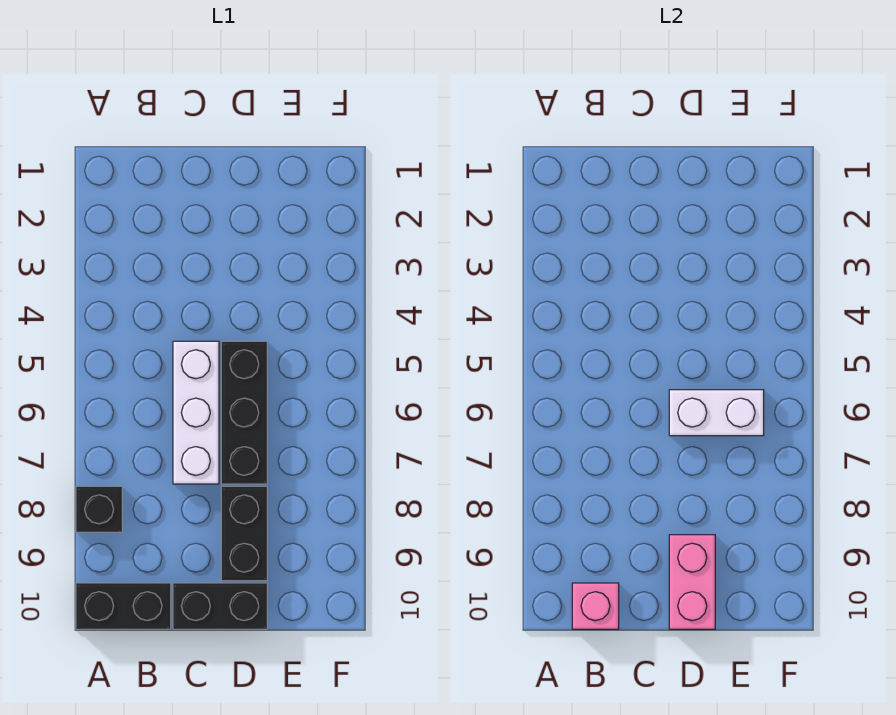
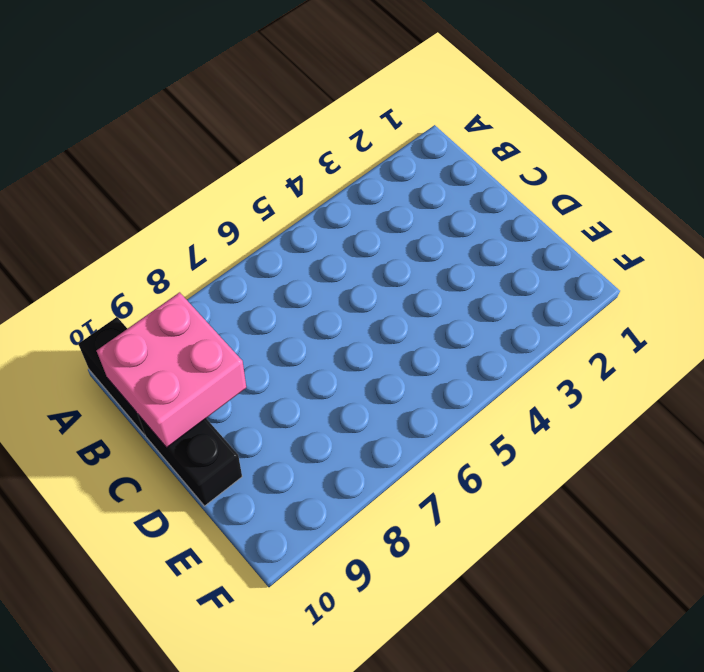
pink 2x2 brick [96,292,246,448] -> pink 1x1 brick [572,583,619,629]
none -> black 1x1 brick [76,486,122,532]
none -> white 1x3 brick [173,341,219,484]

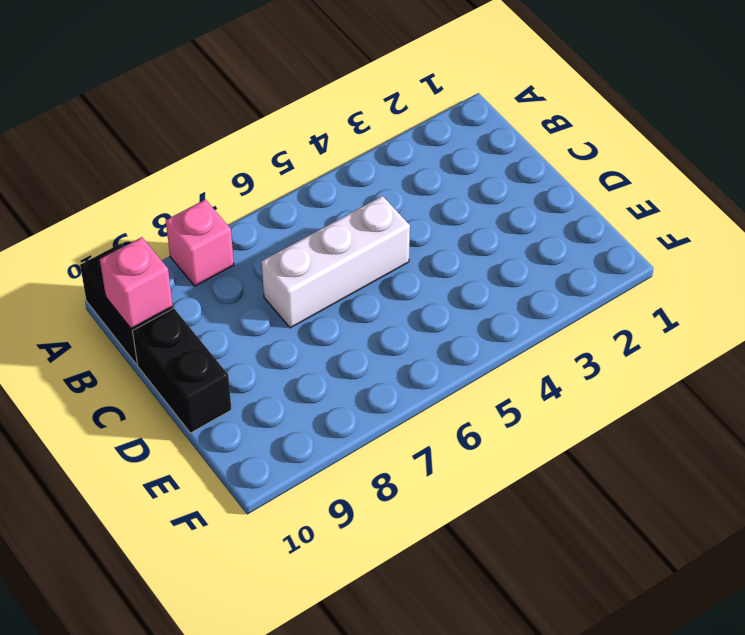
pink 1x1 brick [166,199,234,286] -> black 1x1 brick [76,486,122,532]
none -> black 1x3 brick [221,341,267,484]
none -> black 1x2 brick [221,486,267,581]

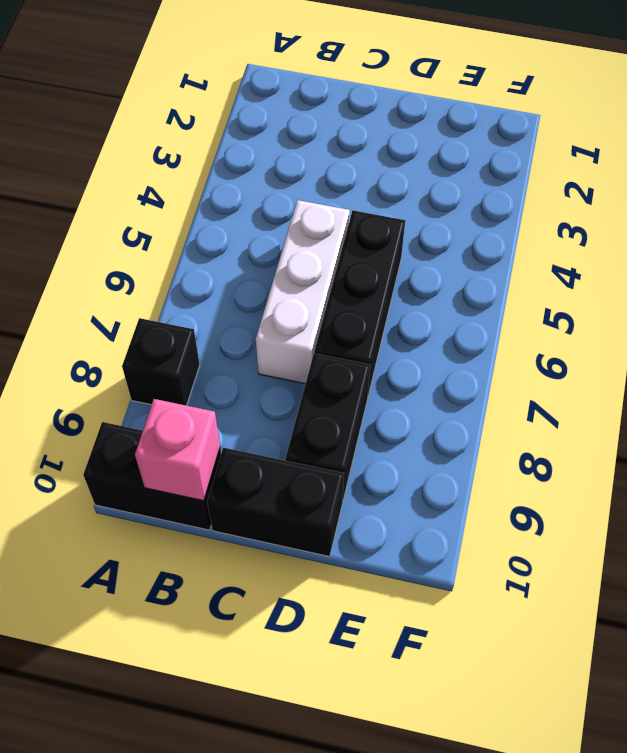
none -> white 1x2 brick [669,390,764,436]
none -> pink 1x2 brick [669,535,715,629]

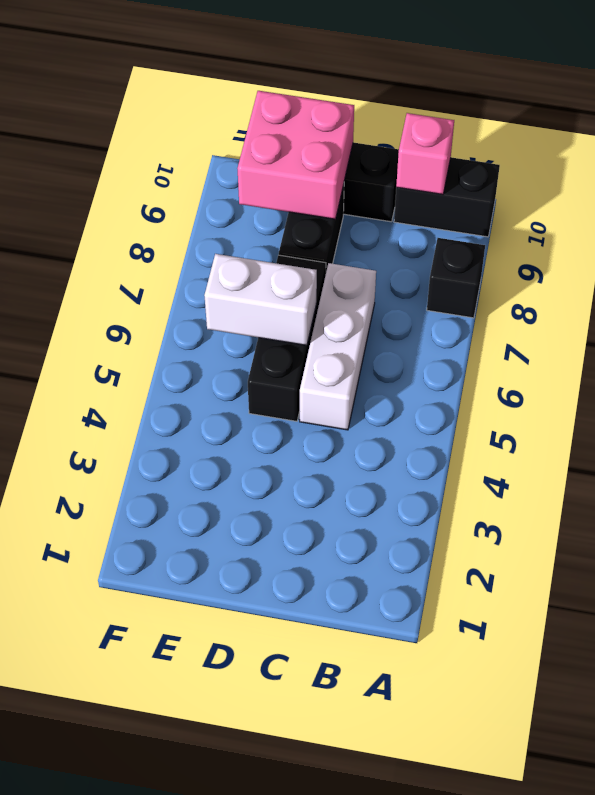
pink 2x2 brick [237,91,354,219] -> pink 1x2 brick [669,535,715,629]

